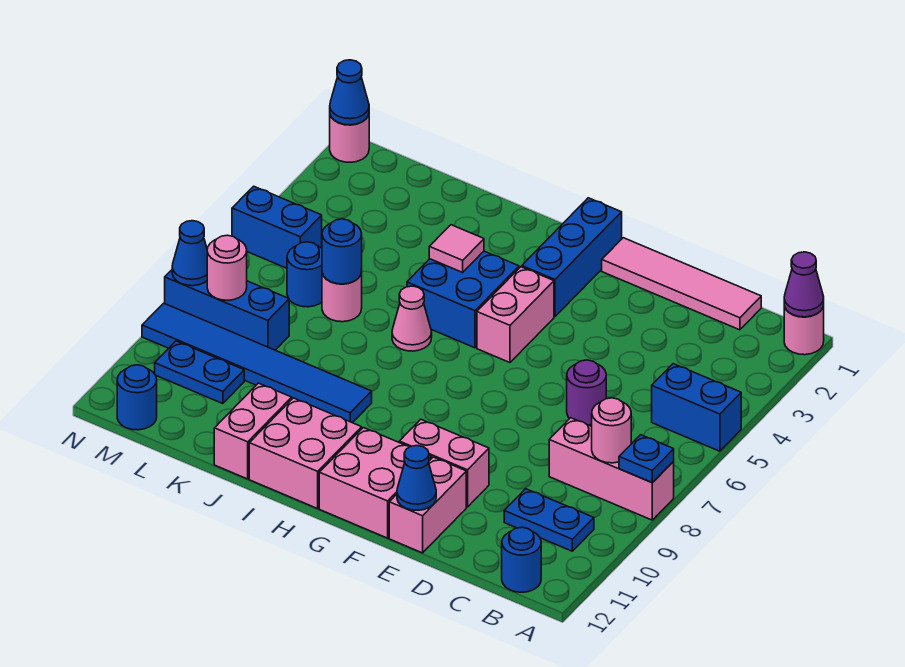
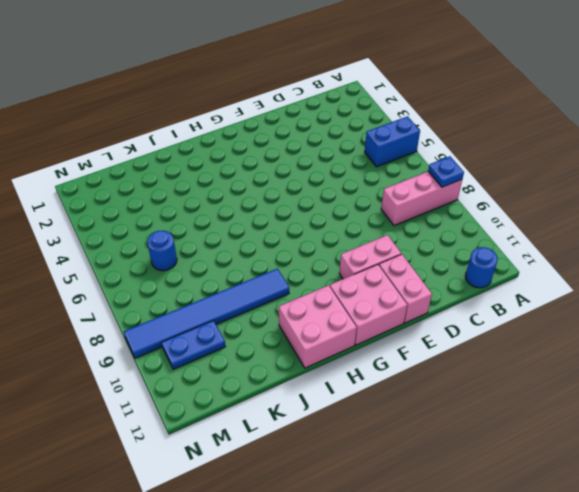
none -> pink 1x1 round brick [784,305,824,355]
none -> blue 1x2 plate [504,489,594,551]
none -> pink 1x4 tile [602,238,761,330]
none -> purple 1x1 round brick [567,360,606,425]

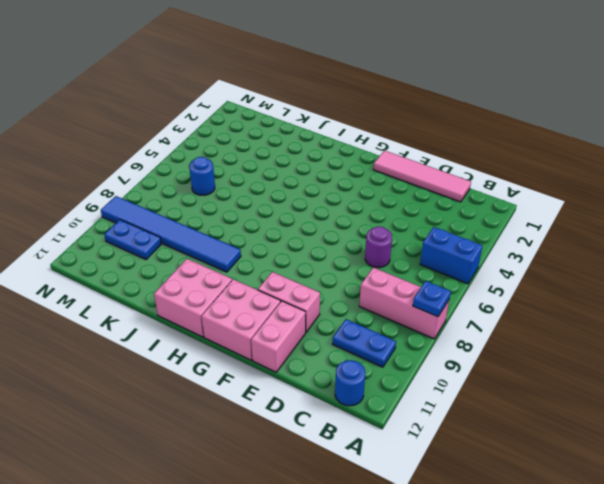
none -> pink 1x1 round brick [784,305,824,355]
none -> blue 1x3 brick [522,198,622,317]
none -> pink 1x2 brick [477,267,554,363]
none -> blue 2x2 brick [407,251,519,348]

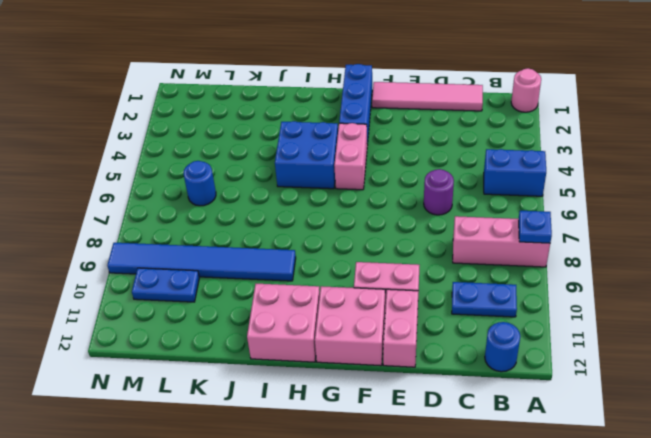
none -> pink 1x1 cone [392,286,432,351]
none -> pink 1x2 brick [214,383,292,479]
none -> pink 1x1 round brick [322,272,362,322]
none -> blue 1x3 brick [165,270,289,350]

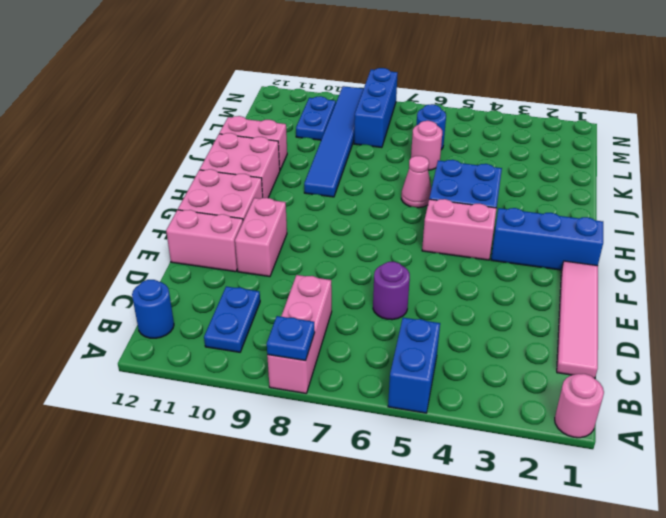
none -> blue 1x2 brick [232,186,322,268]
none -> blue 1x1 round brick [117,365,157,430]
none -> pink 1x1 round brick [330,115,369,162]
none -> purple 1x1 cone [784,252,824,317]

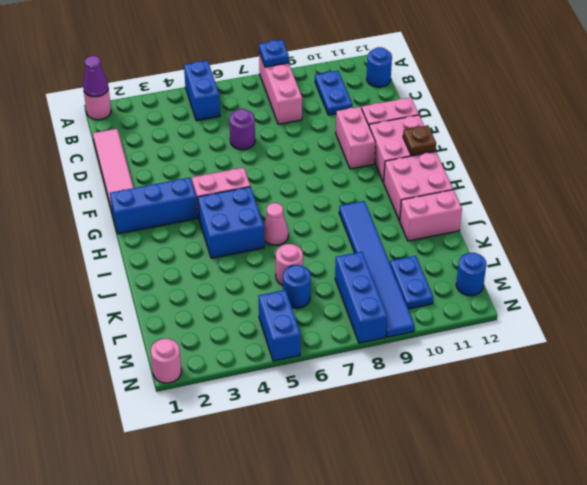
brown 1x1 plate [403,125,436,155] -> none
none -> pink 1x1 round brick [592,398,631,463]
none -> blue 1x1 cone [397,446,436,510]
none -> pink 1x1 tile [429,225,484,272]
none -> blue 1x1 round brick [322,219,362,284]

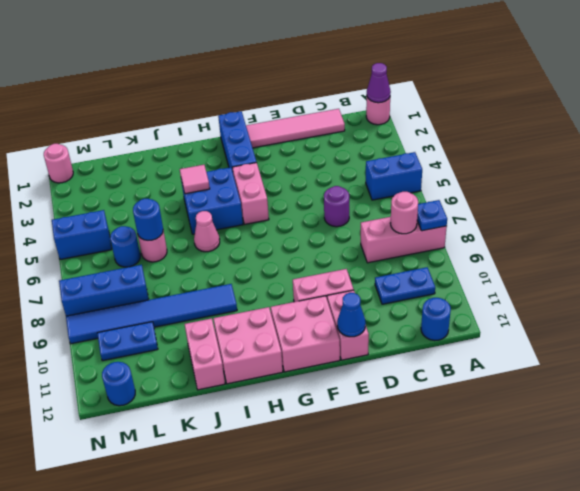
none -> pink 1x1 round brick [207,235,247,300]
none -> blue 1x1 cone [330,60,369,125]
none -> blue 1x1 cone [172,221,207,286]

